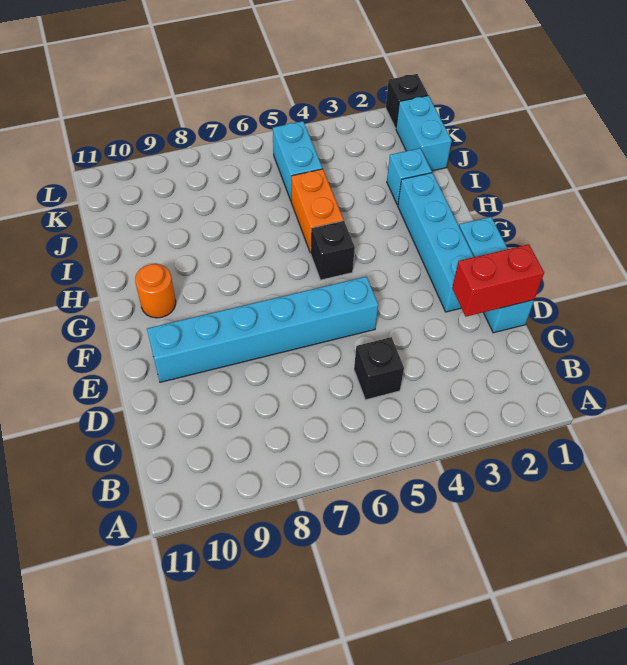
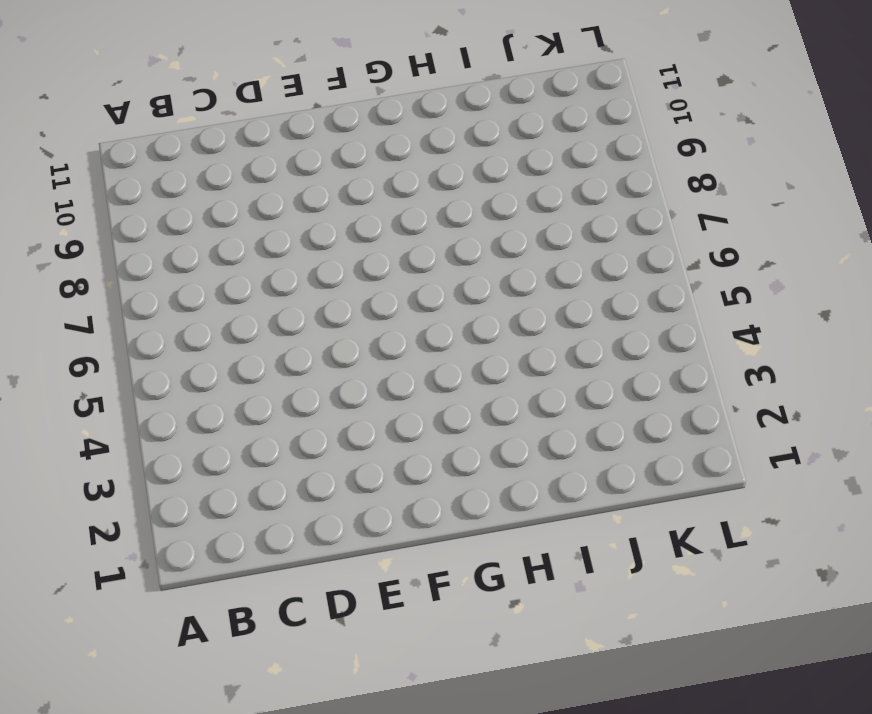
none -> black 1x1 brick [354,337,404,400]
none -> cyan 1x3 brick [459,217,534,333]
none -> cyan 1x4 brick [398,173,474,312]

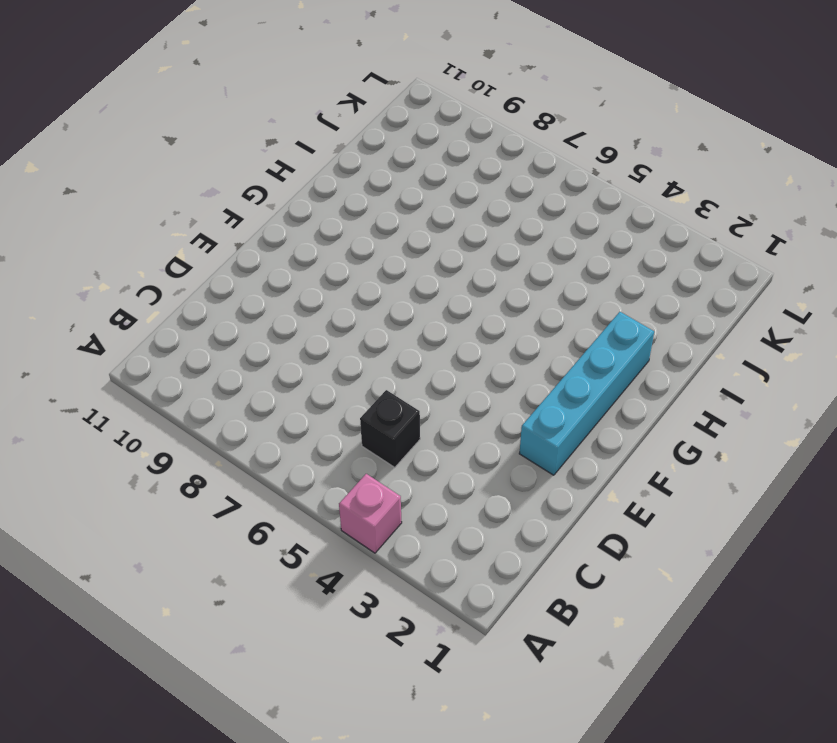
pink 1x1 brick [339,474,402,553] -> none
none -> cyan 1x3 brick [459,217,534,333]
none -> cyan 1x6 brick [147,277,378,382]
none -> black 1x1 brick [311,221,355,280]

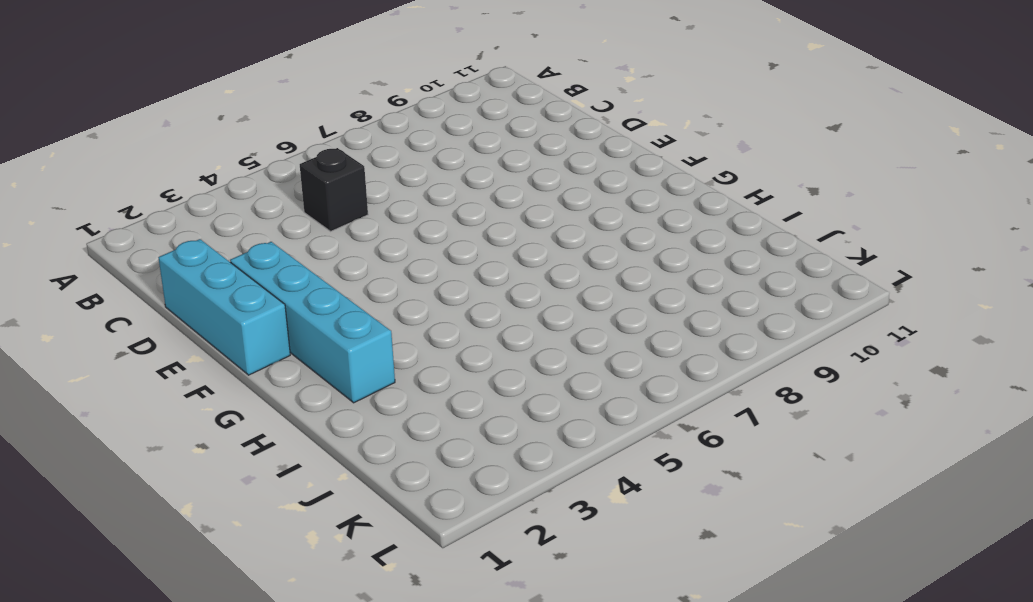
none -> cyan 1x6 brick [147,277,378,382]
none -> black 1x1 brick [311,221,355,280]
none -> orange 1x1 round brick [135,264,176,318]

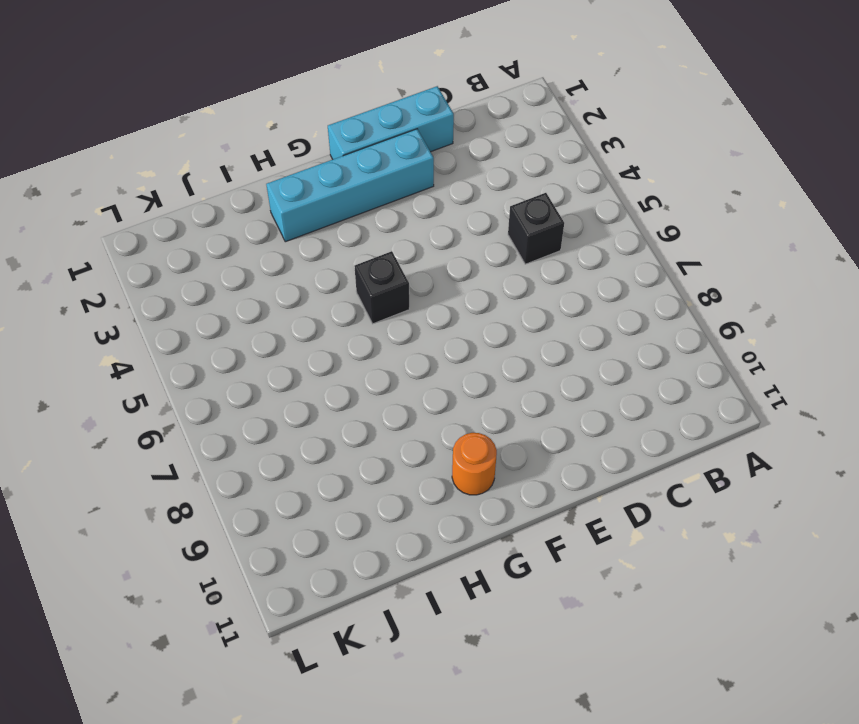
none -> cyan 1x6 brick [147,277,378,382]
none -> orange 1x2 brick [291,169,344,253]
none -> cyan 1x1 brick [387,148,432,205]

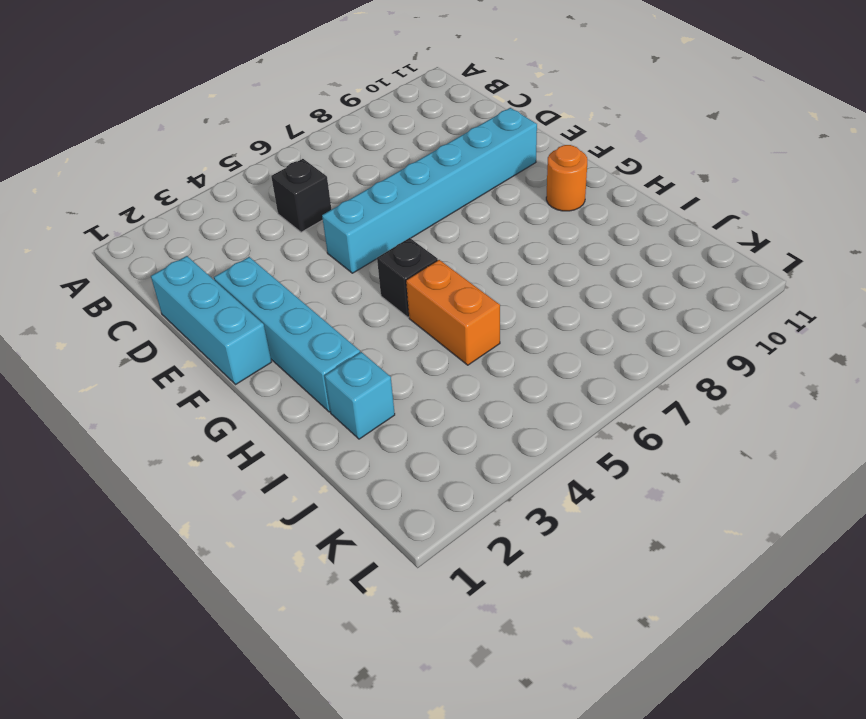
none -> cyan 1x2 brick [396,96,452,171]
none -> cyan 1x2 brick [273,121,322,201]
none -> black 1x1 brick [386,74,428,128]

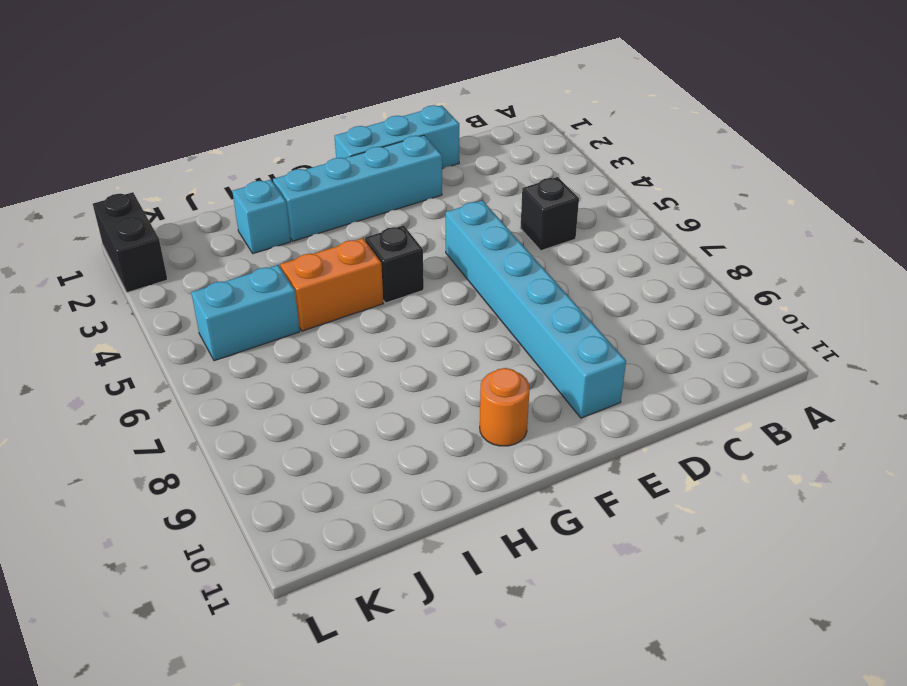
black 1x2 brick [93,192,168,292] -> black 1x1 brick [386,74,428,128]
none -> cyan 1x2 brick [396,96,452,171]
none -> red 1x2 brick [452,244,544,317]

